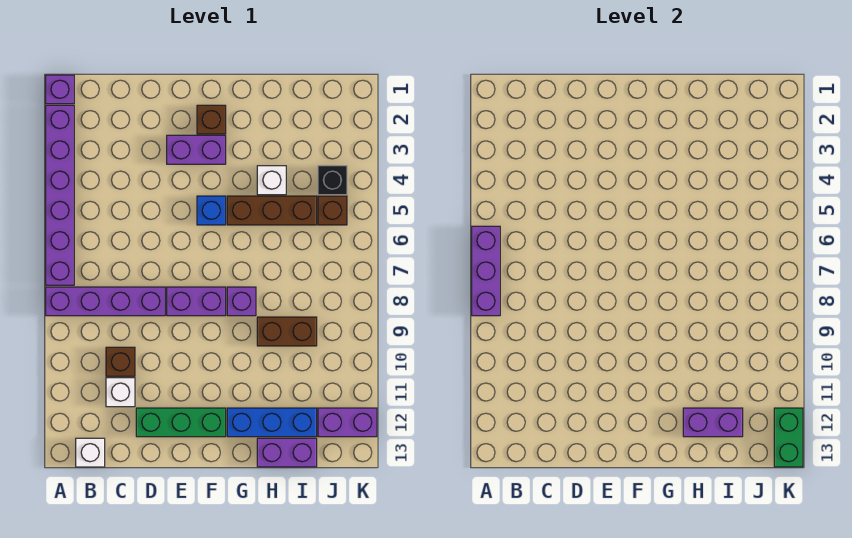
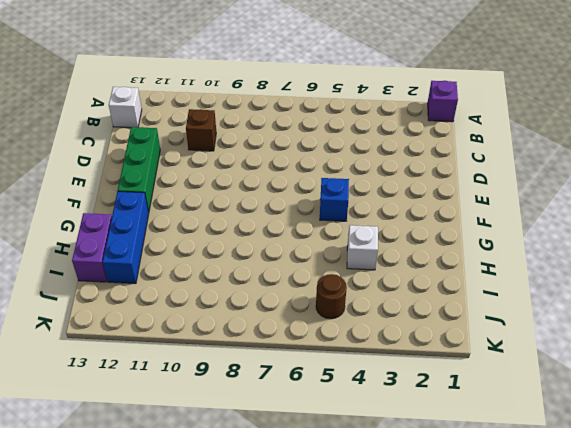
brown 1x1 round brick [316,274,347,319] -> brown 1x1 brick [318,196,347,225]
none -> purple 1x6 brick [46,105,74,285]
none -> purple 1x4 brick [46,287,165,316]
none -> white 1x1 brick [106,378,135,407]

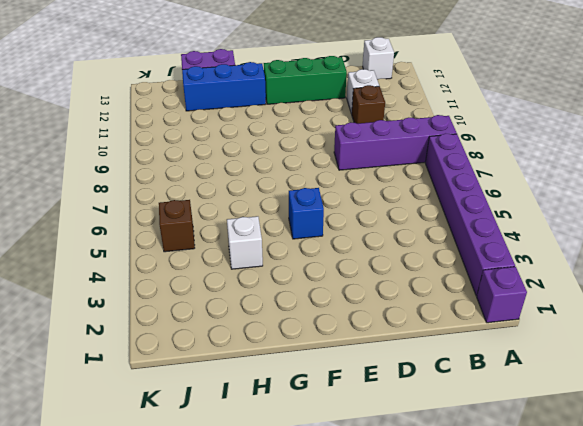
none -> purple 1x2 brick [167,135,226,164]
none -> purple 1x2 brick [167,287,226,316]
none -> brown 1x1 brick [197,105,226,134]

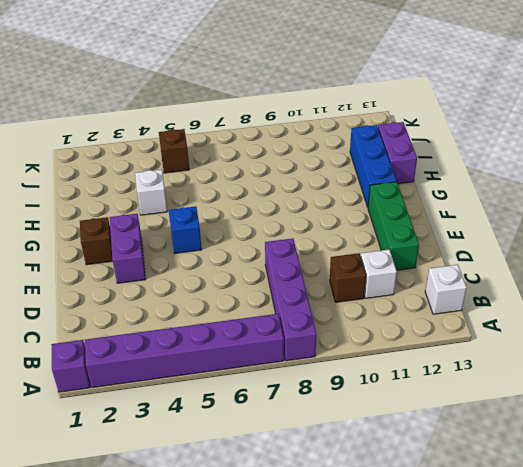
none -> purple 1x2 brick [167,287,226,316]
none -> brown 1x3 brick [227,196,317,225]
none -> purple 1x1 brick [227,287,256,316]

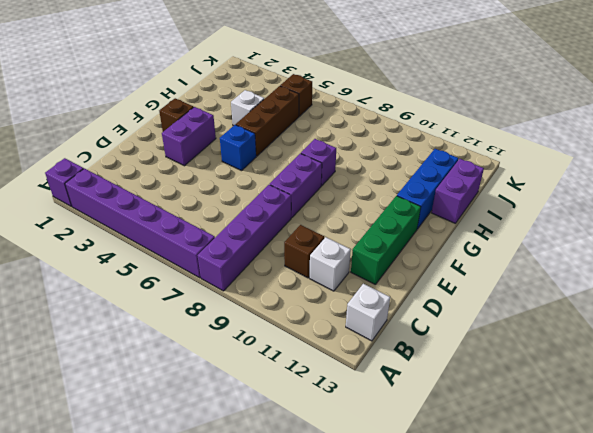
none -> brown 1x2 brick [257,317,317,346]
none -> black 1x1 brick [318,166,347,195]
none -> purple 1x2 brick [318,408,377,437]

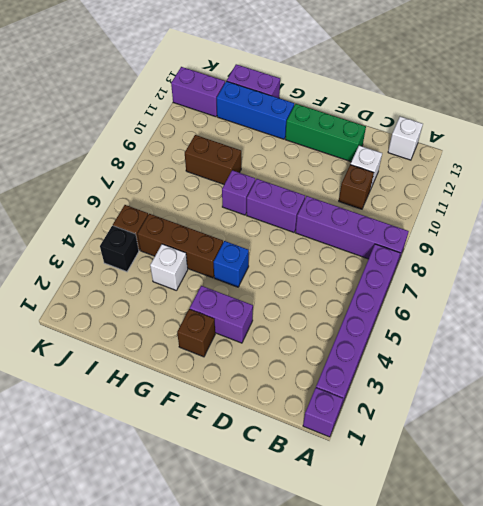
none -> purple 1x3 brick [472,226,500,316]
none -> purple 1x2 brick [683,408,743,437]
none -> green 1x2 brick [774,408,803,467]

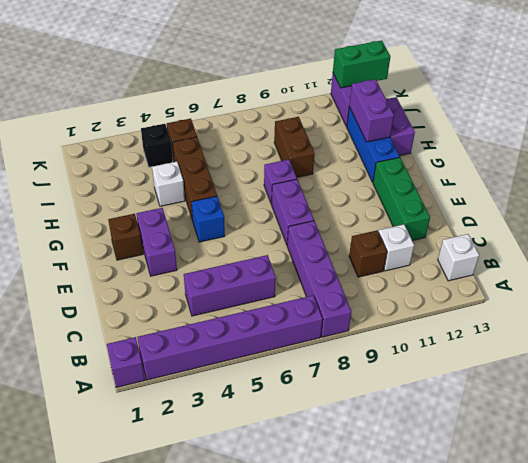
purple 1x3 brick [184,255,276,316] -> purple 1x3 brick moved to [472,226,500,316]

